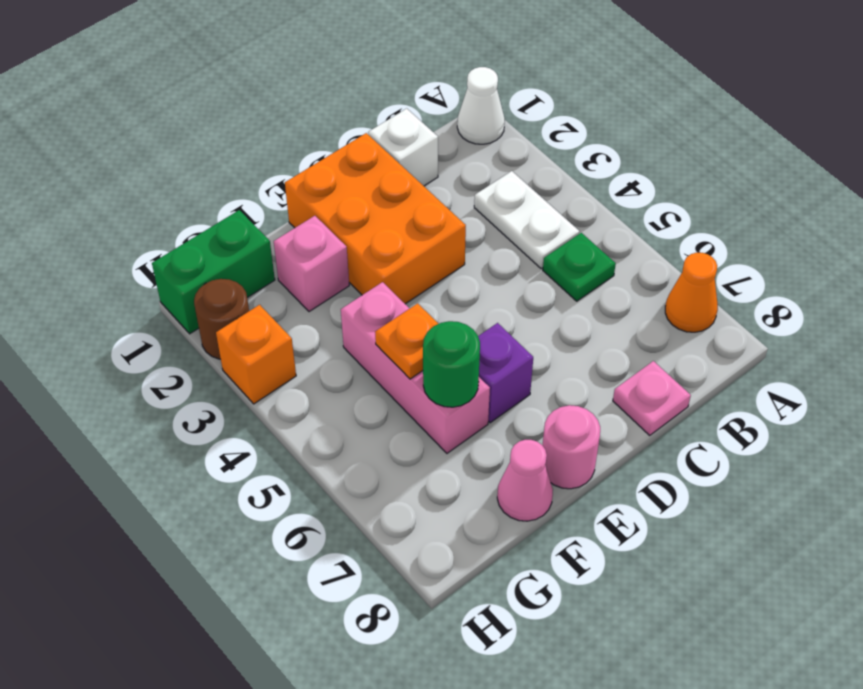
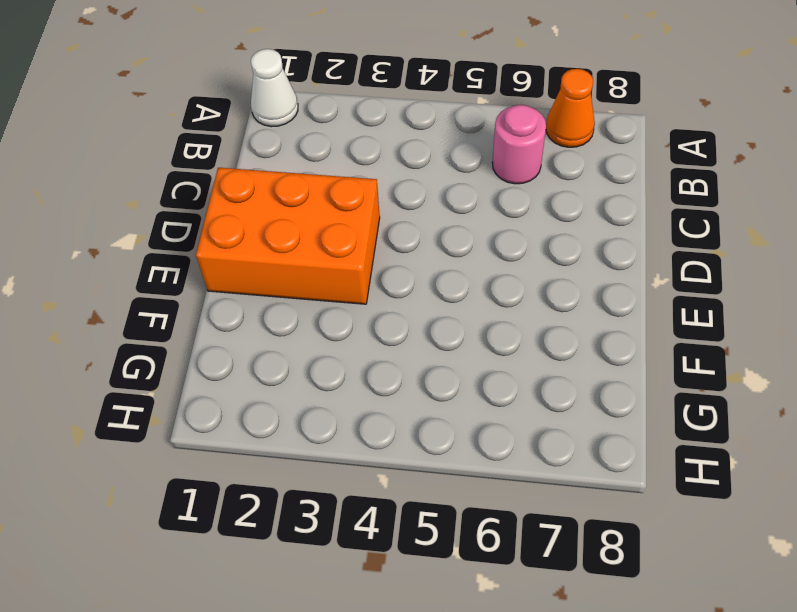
pink 1x1 round brick [492,105,546,184] -> pink 1x1 round brick moved to [542,405,600,489]
none -> white 1x2 plate [474,171,580,269]
none -> green 1x1 plate [543,233,616,301]
none -> white 1x1 brick [368,109,438,186]

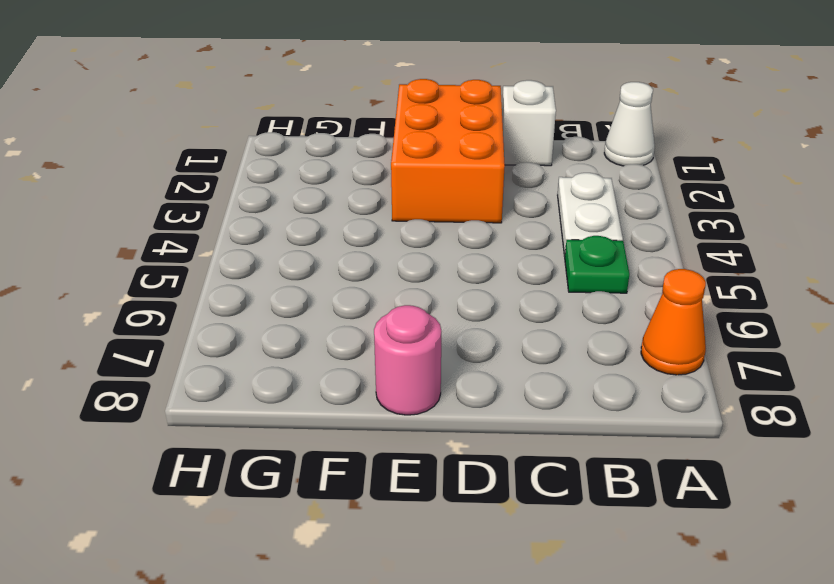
none -> pink 1x1 plate [613,361,691,435]
none -> purple 1x1 brick [478,323,533,423]
none -> pink 1x1 brick [274,216,349,312]

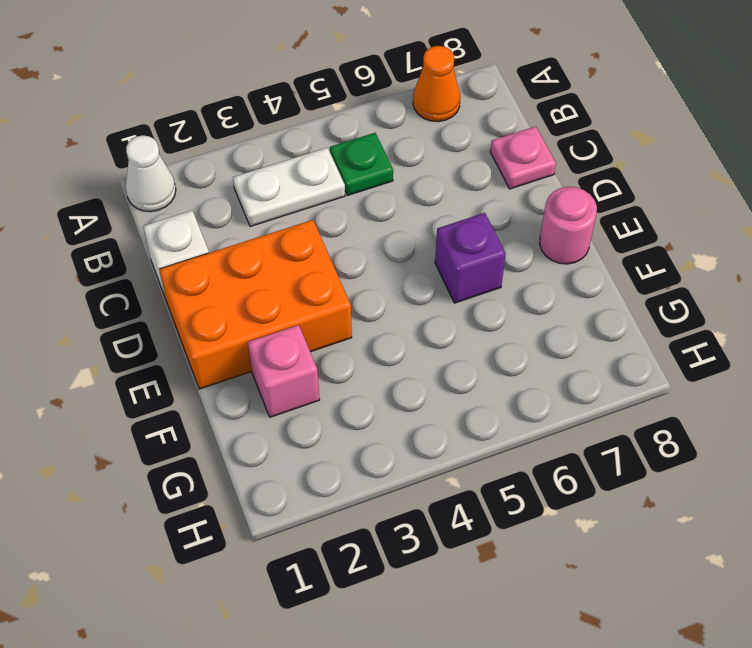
none -> pink 1x3 brick [341,282,490,453]
none -> pink 1x1 cone [497,440,553,521]
none -> green 1x2 brick [152,210,275,334]

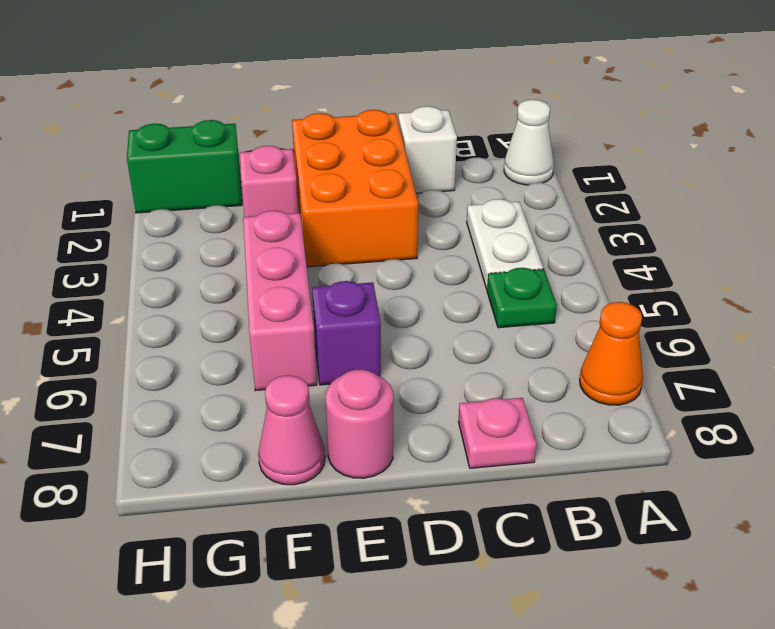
none -> brown 1x1 round brick [194,279,249,359]
none -> orange 1x1 brick [216,305,296,404]
none -> orange 1x1 plate [375,303,438,379]

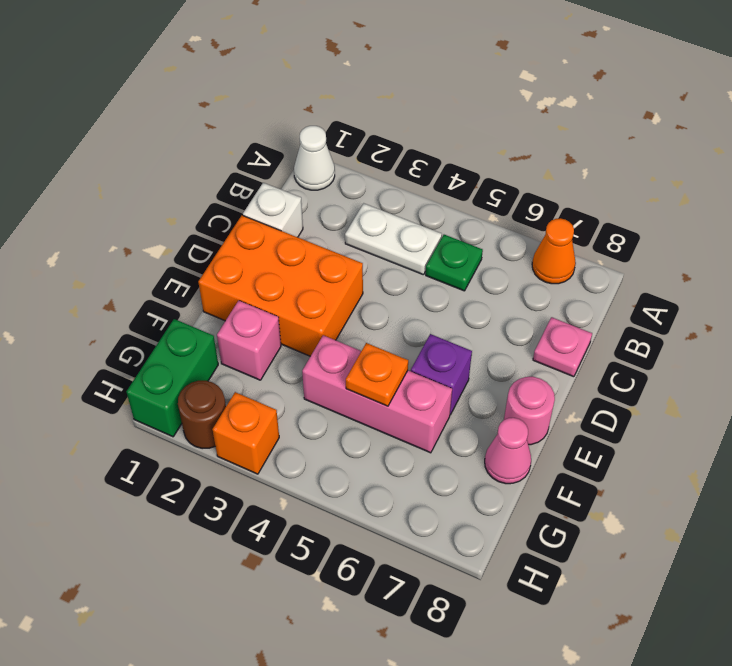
none -> green 1x1 round brick [423,321,480,407]

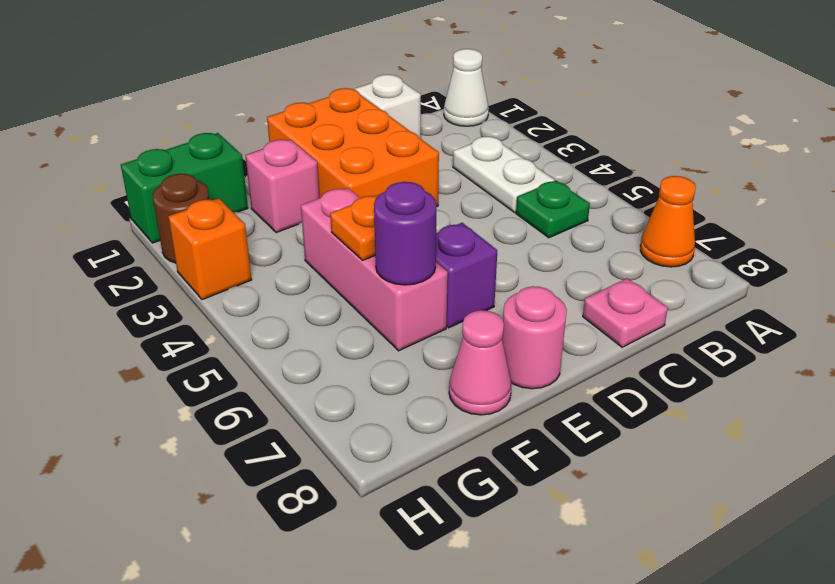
purple 1x1 round brick [374,182,437,285] -> green 1x1 round brick [423,321,480,407]

